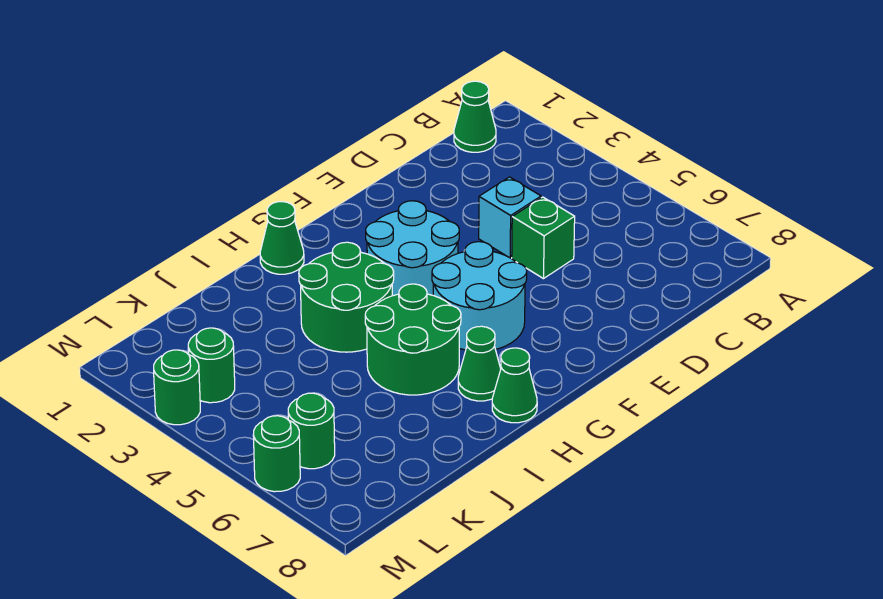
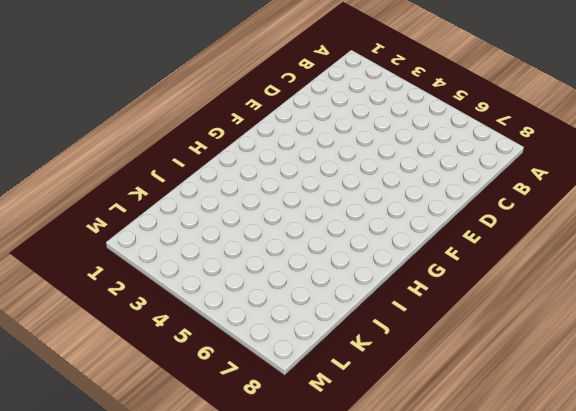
none -> green 1x1 cone [454,81,496,152]
none -> cyan 1x1 brick [479,177,541,258]
none -> green 1x1 brick [512,197,575,279]

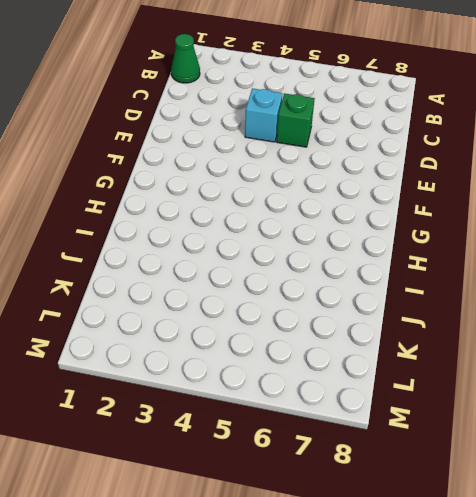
none -> cyan 2x2 round brick [366,201,459,296]
none -> cyan 2x2 round brick [432,242,527,350]
none -> green 1x1 cone [260,202,304,274]

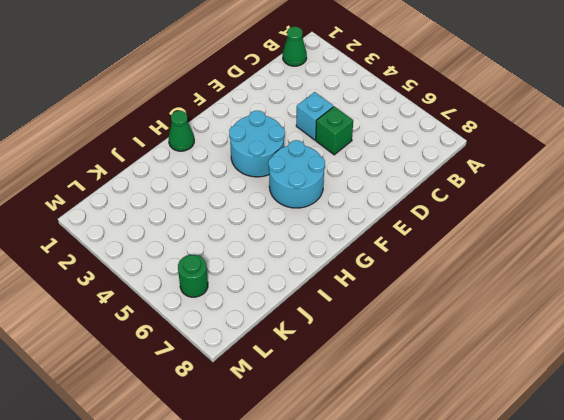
none -> green 2x2 round brick [299,242,394,352]
none -> green 2x2 round brick [365,284,461,395]
none -> green 1x1 cone [458,326,501,401]

